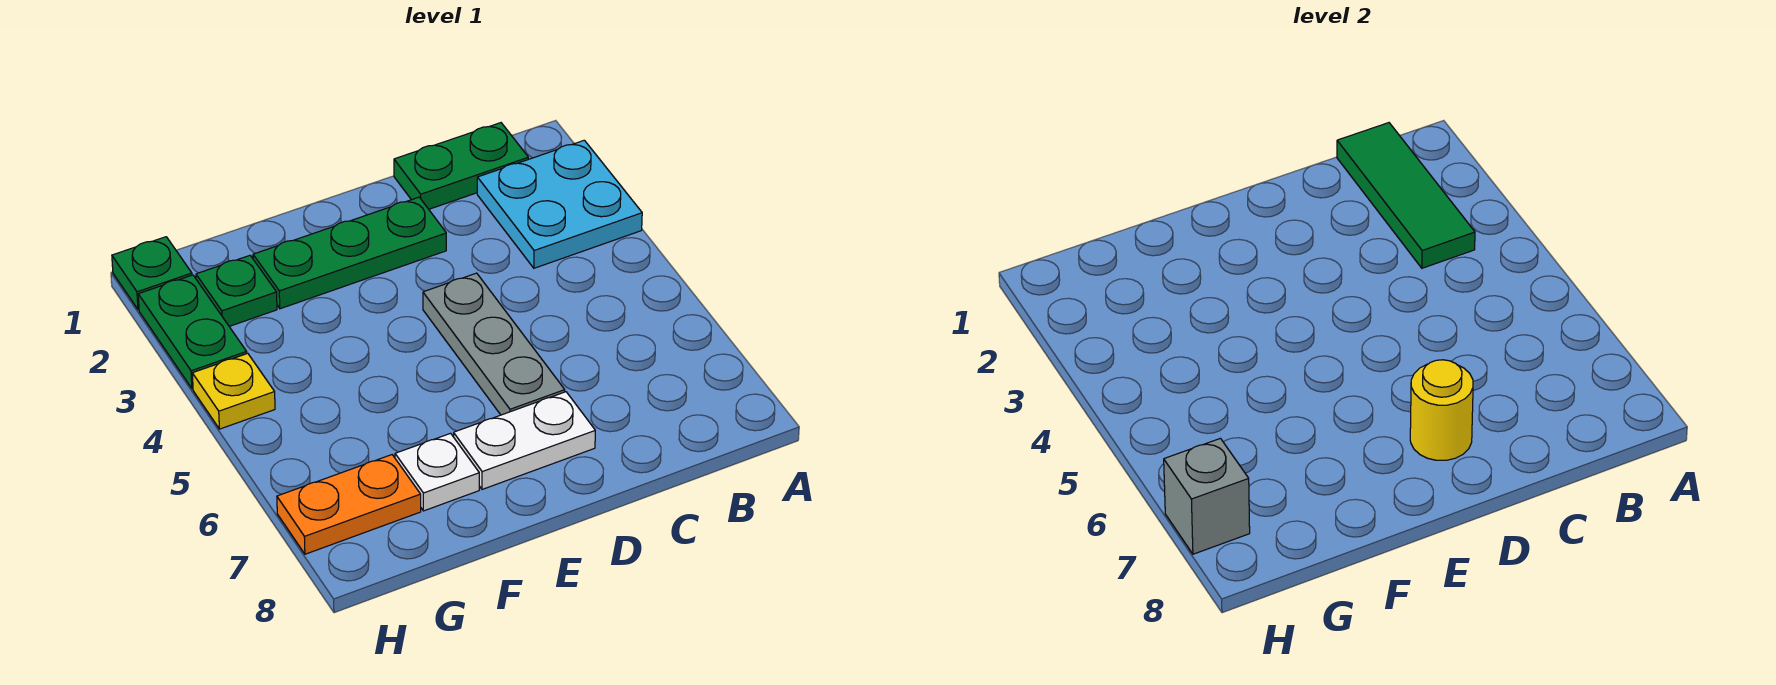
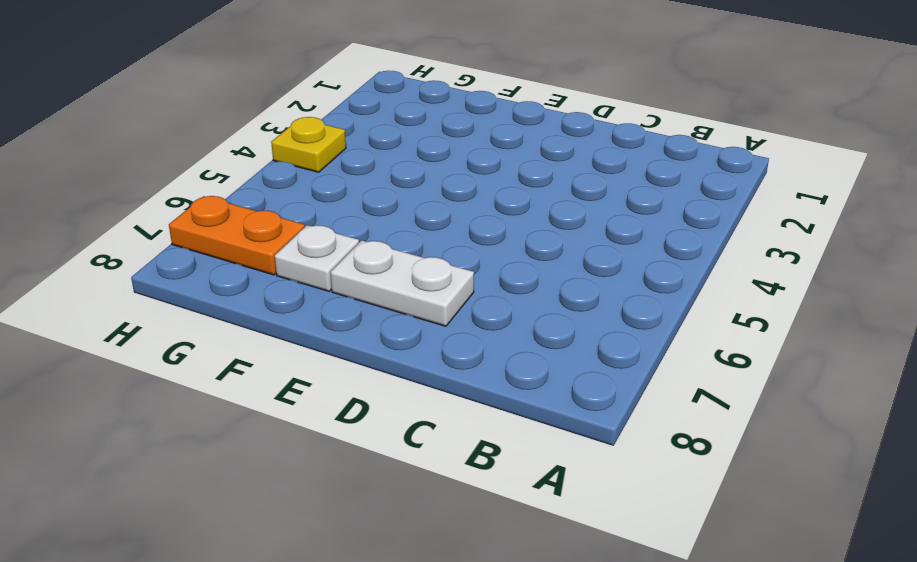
none -> cyan 2x2 plate [477,140,642,268]
none -> green 1x2 plate [394,123,528,209]
none -> green 1x3 plate [253,197,446,309]

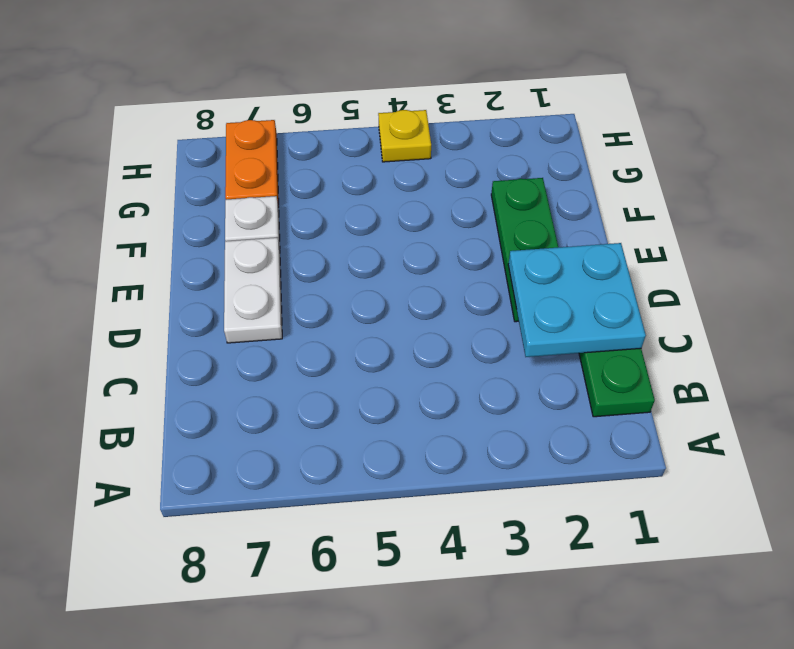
cyan 2x2 plate [508,243,646,357] -> cyan 2x2 plate moved to [477,140,642,268]
none -> grey 1x3 plate [423,273,565,415]
none -> green 1x1 plate [196,255,277,326]
none -> green 1x1 plate [112,237,192,310]

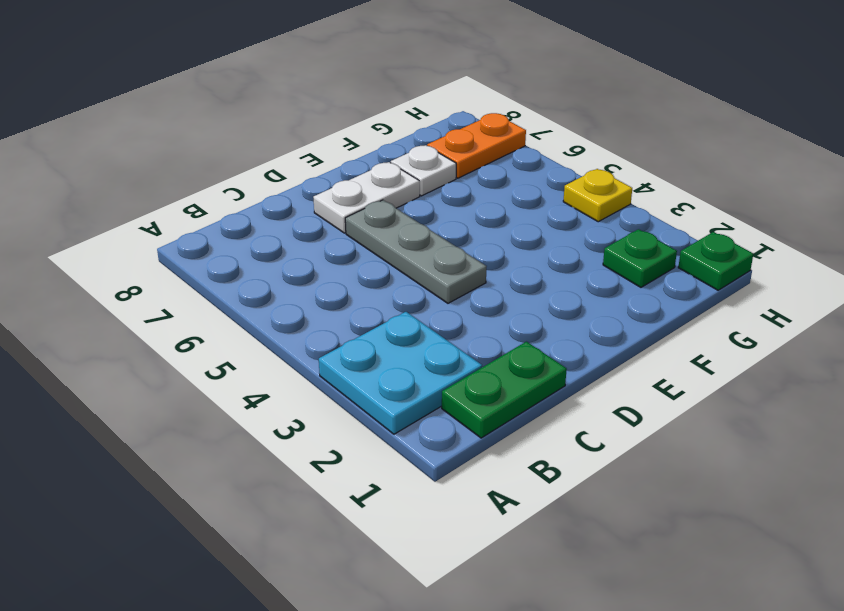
none -> green 1x3 plate [253,197,446,309]
none -> green 1x2 plate [138,275,247,389]
none -> green 1x3 tile [1337,123,1475,268]

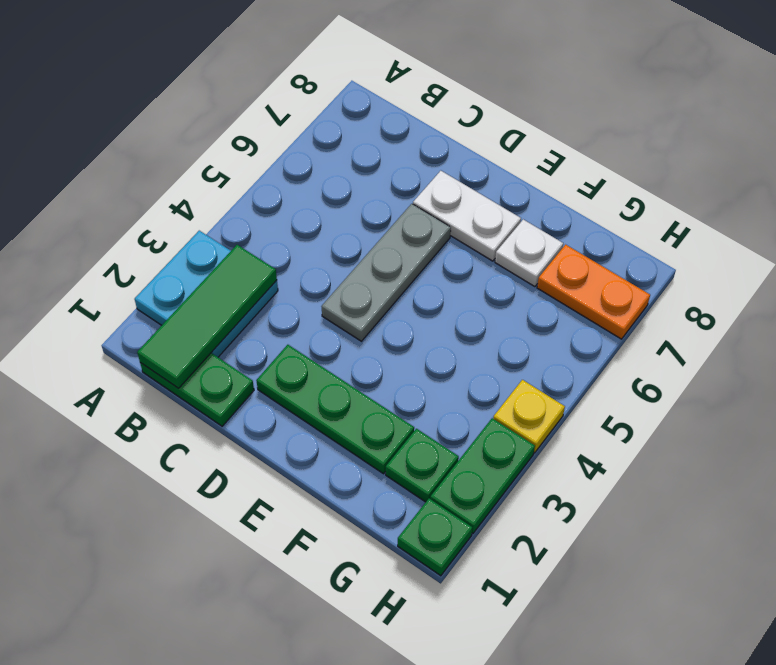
none -> yellow 1x1 round brick [1410,360,1473,460]
none -> grey 1x1 brick [1164,438,1250,554]

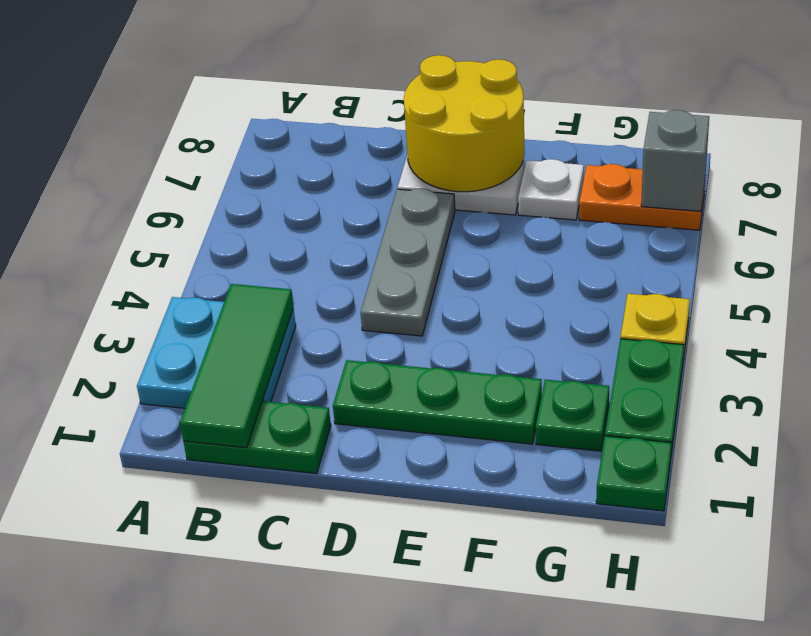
yellow 2x2 round brick [404,55,524,192] -> yellow 1x1 round brick [1410,360,1473,460]

